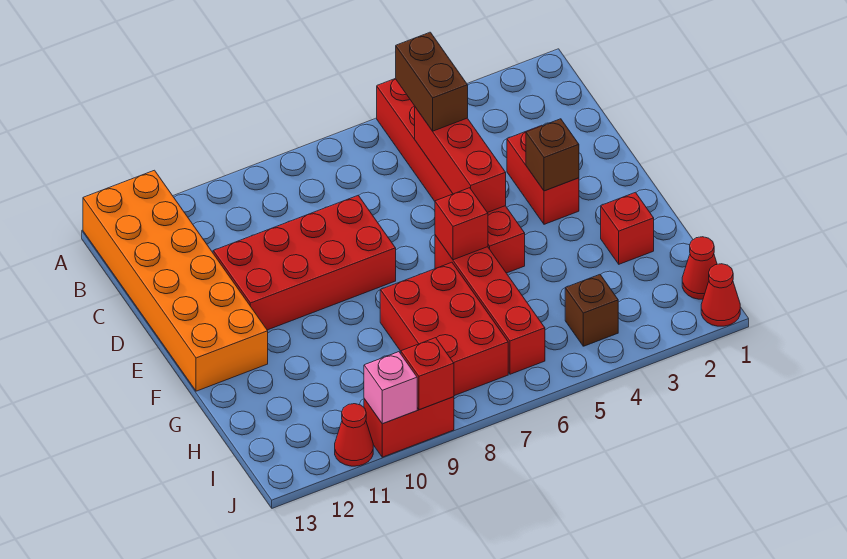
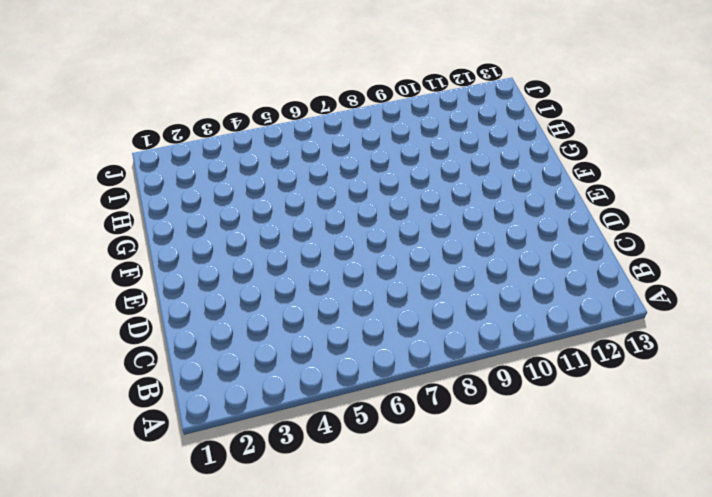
none -> red 1x6 brick [377,78,525,273]
none -> orange 2x6 brick [83,170,268,391]
none -> red 1x2 brick [507,125,579,224]

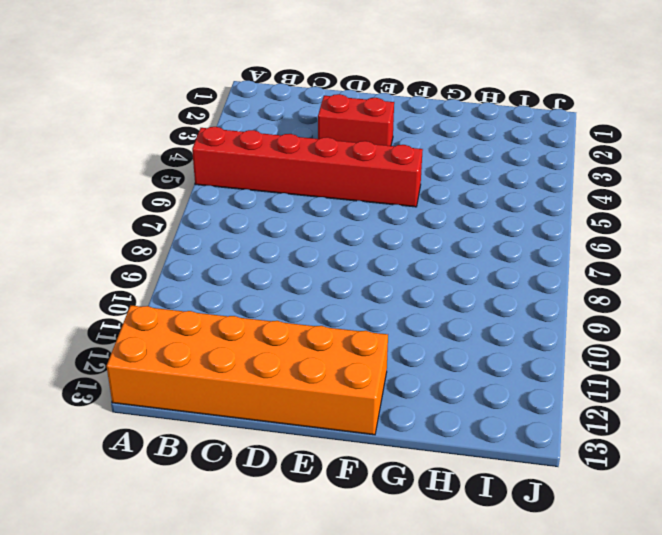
none -> red 2x4 brick [213,195,396,330]
none -> red 1x4 brick [435,235,545,374]
none -> red 1x1 brick [601,192,654,264]

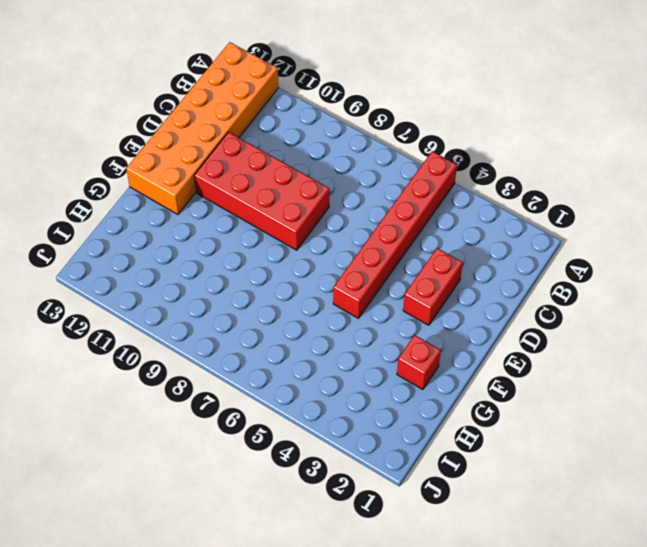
none -> red 1x4 brick [435,235,545,374]
none -> red 2x3 brick [380,262,508,396]
none -> red 1x1 cone [682,237,717,299]

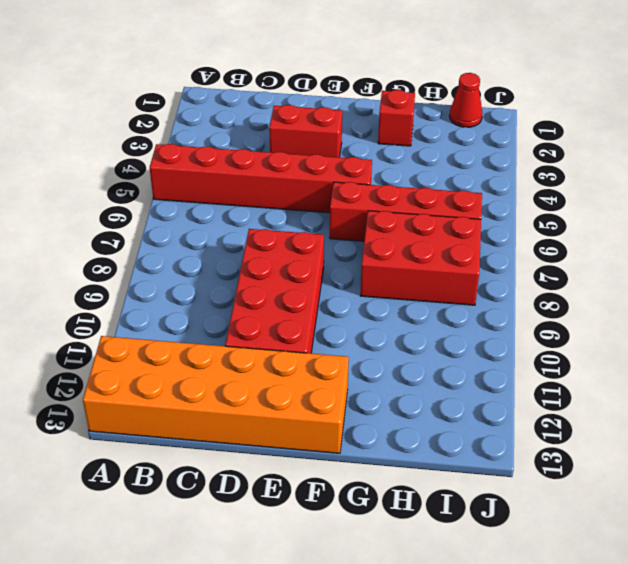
none -> brown 1x1 brick [565,275,618,346]
none -> red 1x1 cone [701,264,740,326]
none -> red 1x2 brick [364,397,454,457]

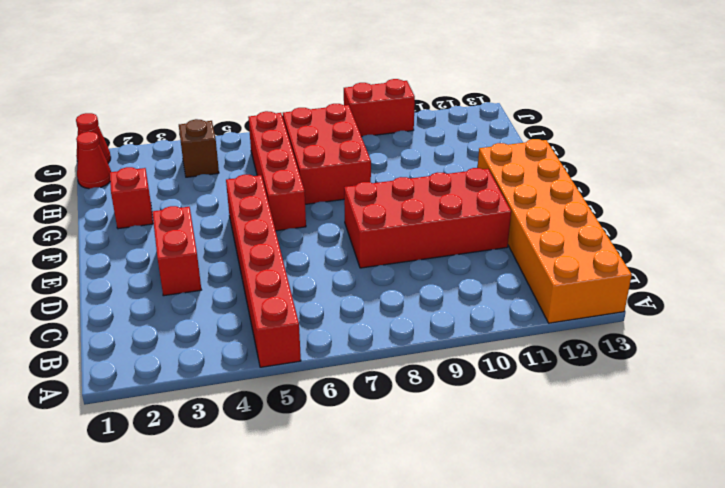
none -> red 1x1 cone [335,404,373,466]
none -> red 1x3 brick [415,107,506,213]
none -> brown 1x1 brick [526,119,579,191]

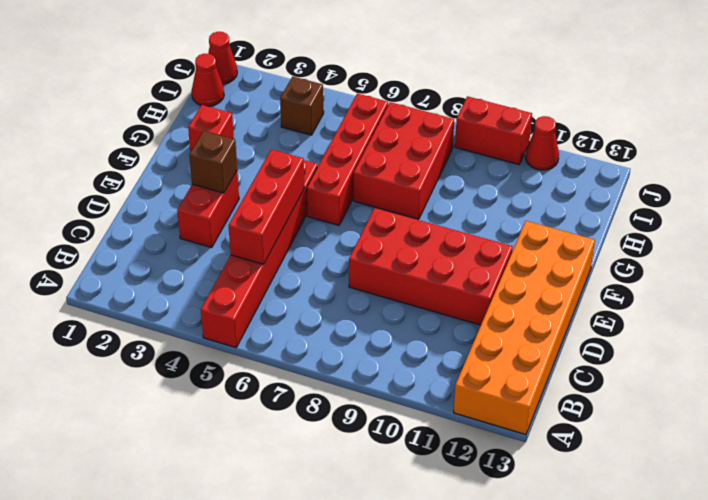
none -> red 1x1 brick [435,188,488,260]
none -> red 1x1 brick [401,338,454,410]
none -> pink 1x1 brick [364,352,417,424]

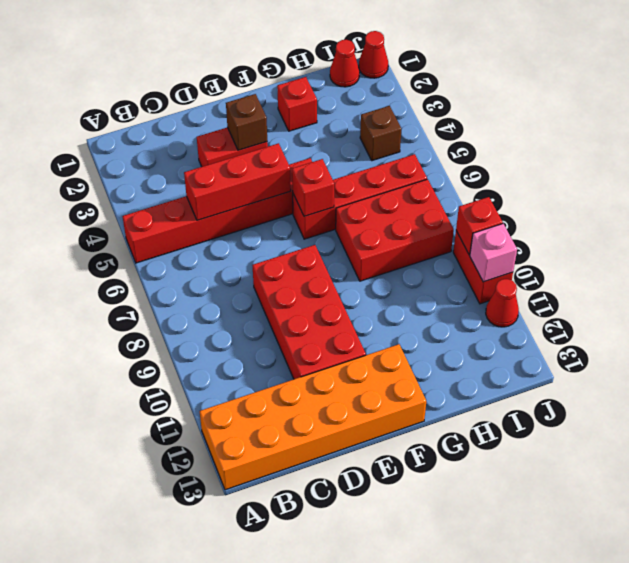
none -> brown 1x2 brick [396,32,468,131]

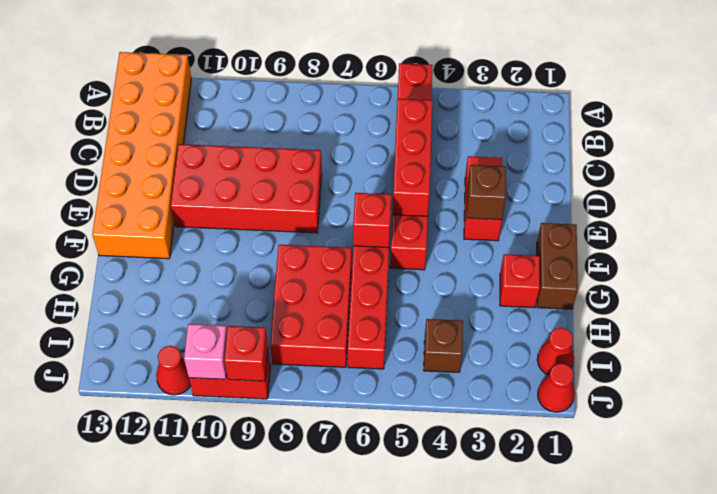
brown 1x2 brick [537,223,578,309] -> brown 1x2 brick moved to [396,32,468,131]

